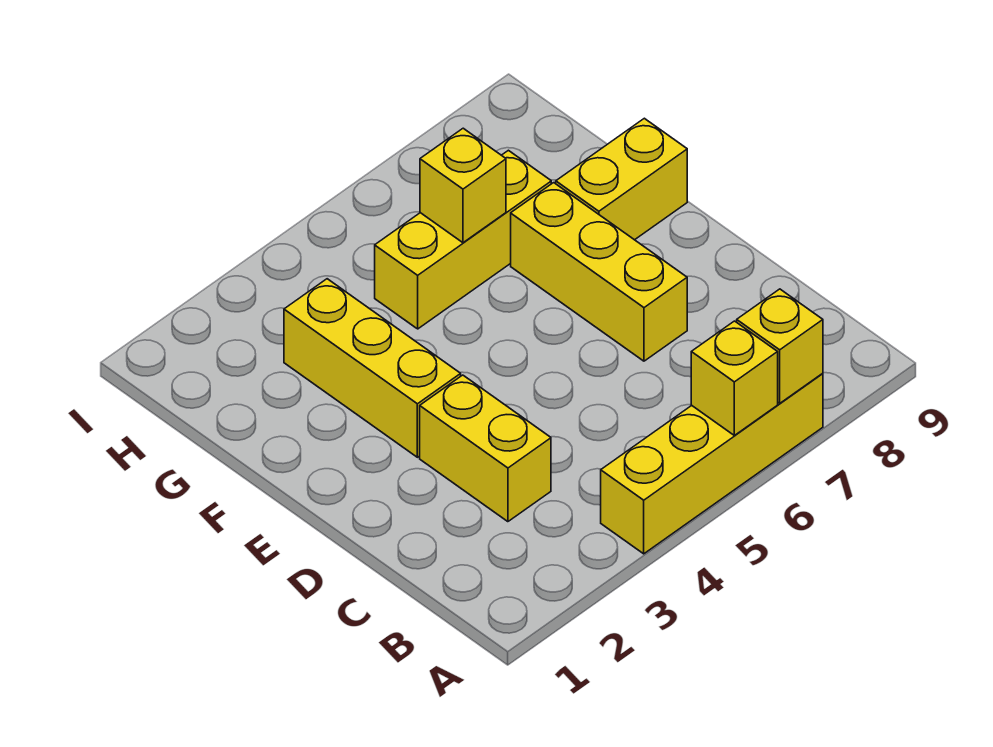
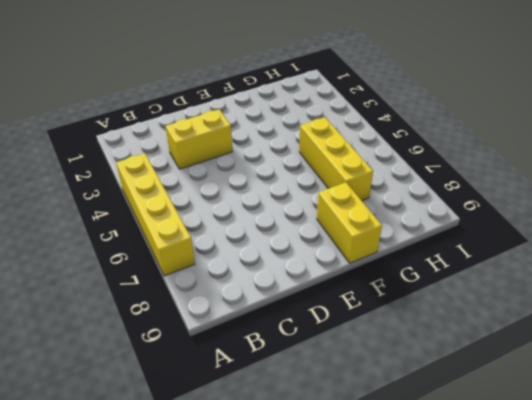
none -> yellow 1x3 brick [511,183,687,361]
none -> yellow 1x3 brick [284,279,461,457]

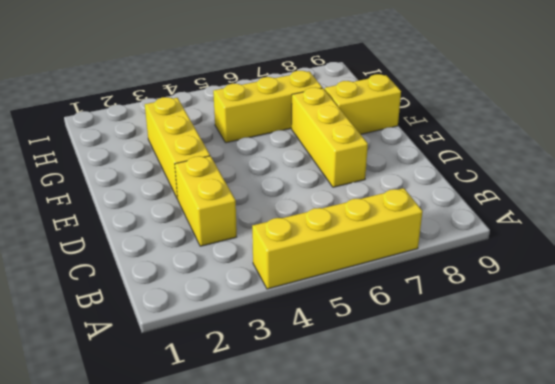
none -> yellow 1x1 brick [691,321,778,435]
none -> yellow 1x1 brick [737,289,823,403]

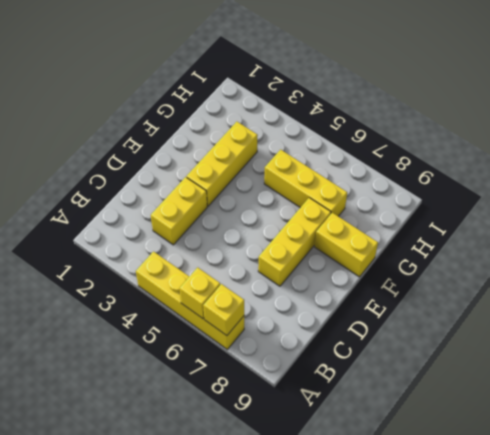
none -> yellow 1x1 brick [420,128,506,243]

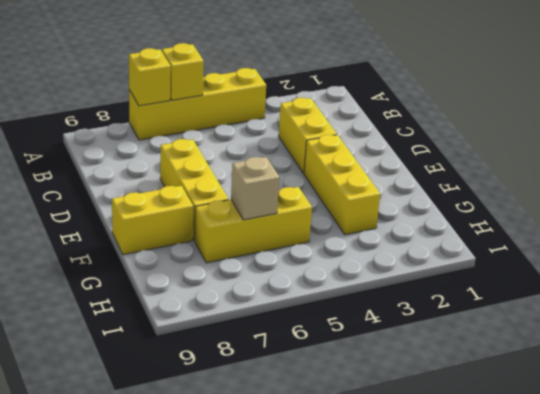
tan 1x1 brick [231,157,279,220] -> yellow 1x1 brick [420,128,506,243]

